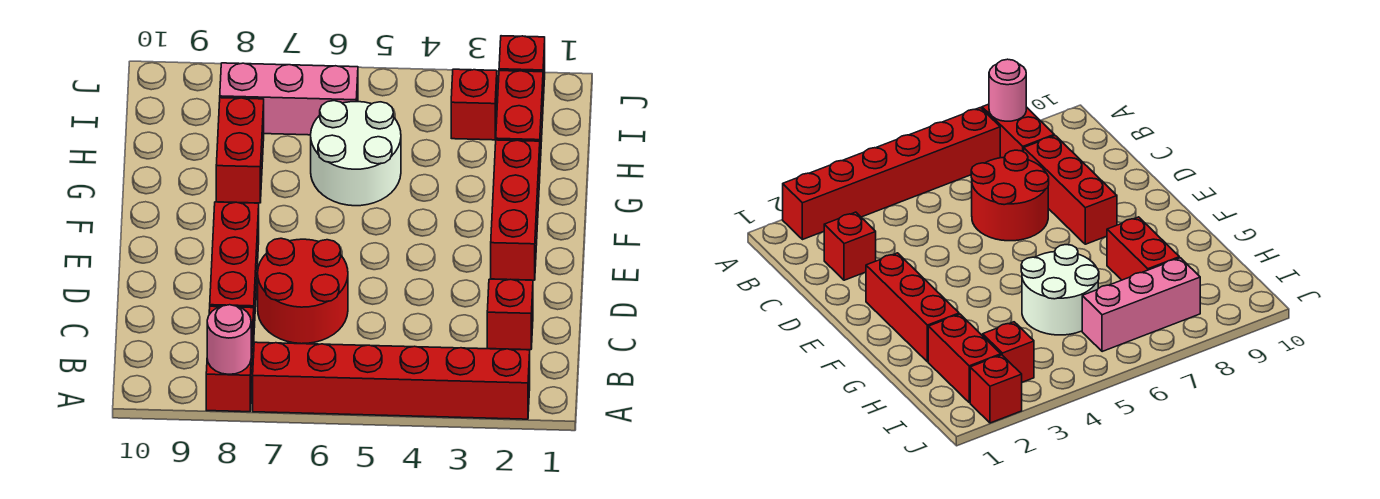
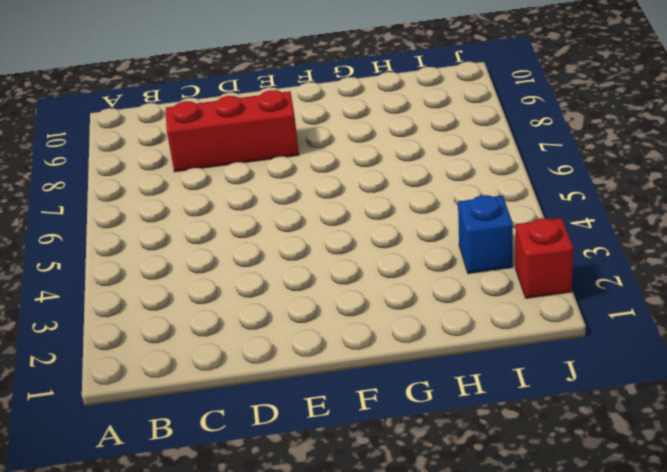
blue 1x1 brick [458,195,513,274] -> red 1x1 brick [451,69,497,140]
none -> red 1x6 brick [253,342,530,419]
none -> red 1x2 brick [206,306,254,412]
none -> red 1x1 brick [487,279,533,350]

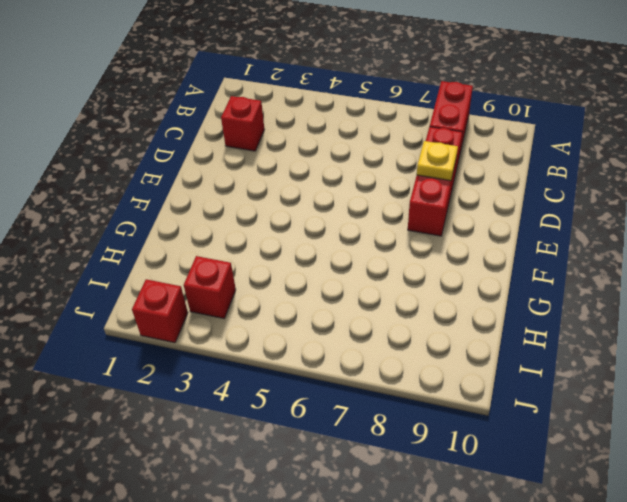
yellow 1x1 plate [417,141,458,181] -> none
none -> red 1x6 brick [253,342,530,419]
none -> red 2x2 round brick [258,238,348,344]
none -> red 1x3 brick [491,140,540,280]

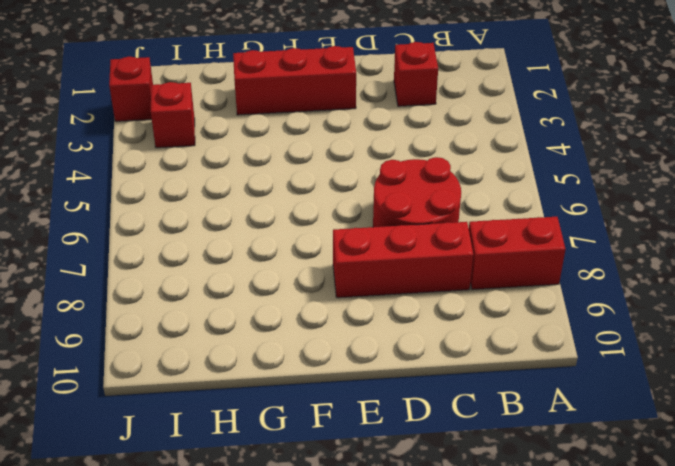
none -> red 1x6 brick [253,342,530,419]
none -> white 2x2 round brick [311,101,401,206]
none -> red 1x2 brick [216,98,264,203]

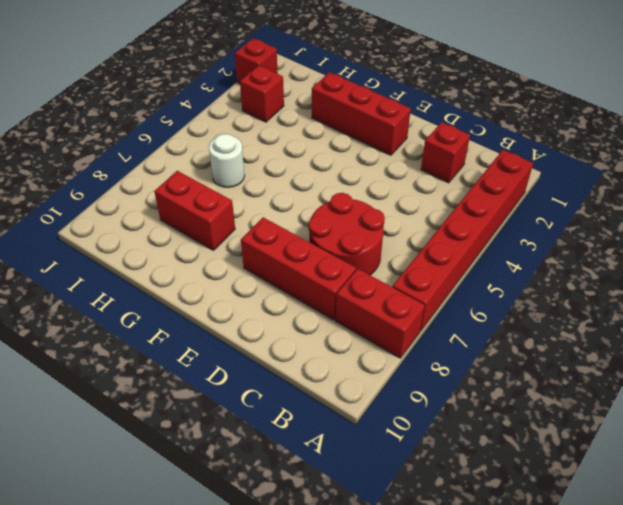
white 1x1 round brick [209,134,245,188] -> white 2x2 round brick [311,101,401,206]
none -> red 1x2 brick [496,71,543,162]
none -> pink 1x3 brick [220,63,358,135]
none -> pink 1x1 round brick [207,305,251,374]

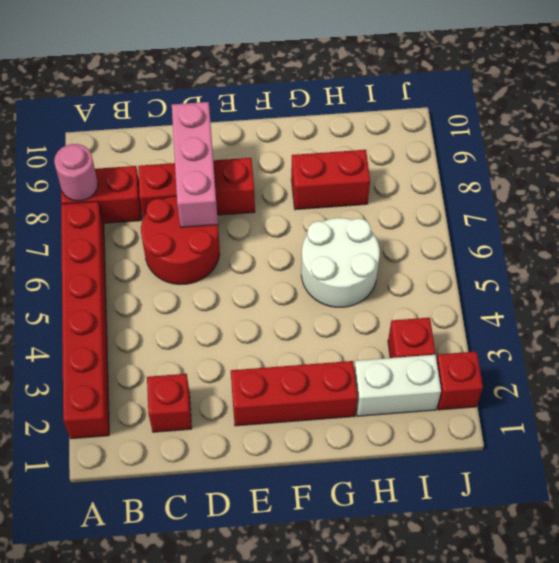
pink 1x3 brick [172,102,218,227] -> pink 1x3 brick moved to [220,63,358,135]
white 1x2 brick [354,355,441,416] -> red 1x2 brick [496,71,543,162]

